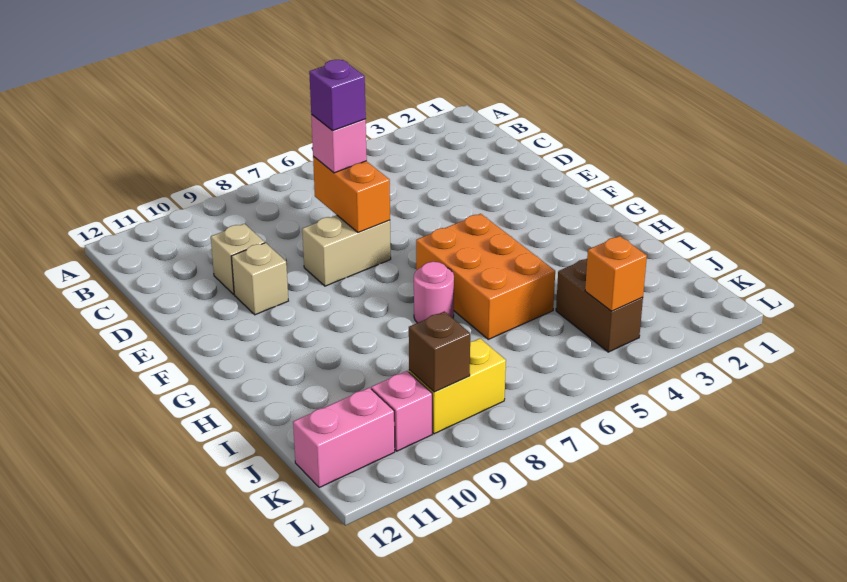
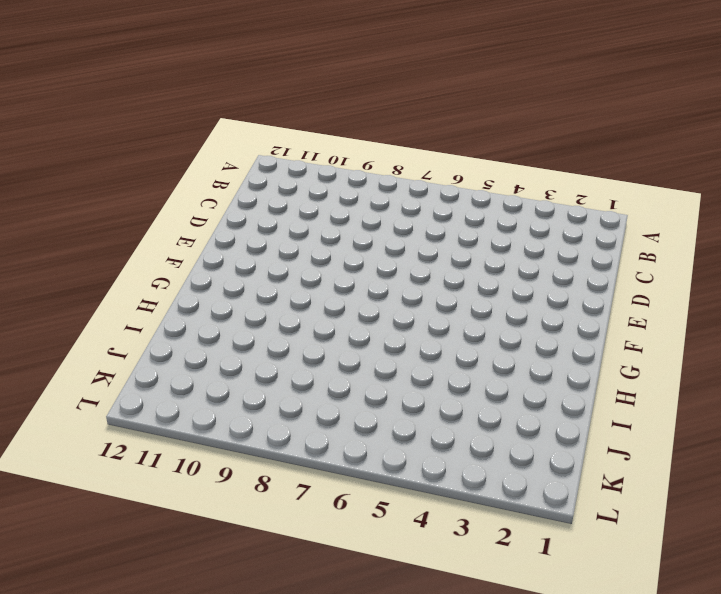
none -> tan 1x1 brick [211,224,265,294]
none -> tan 1x2 brick [302,215,391,286]
none -> tan 1x1 brick [231,243,288,315]

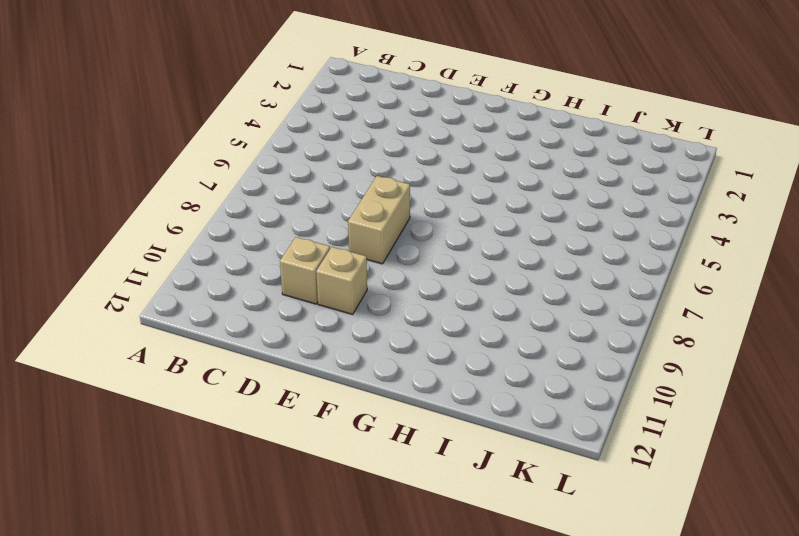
none -> orange 2x3 brick [416,214,555,339]
none -> pink 1x1 round brick [414,262,454,323]
none -> brown 1x2 brick [556,259,643,352]

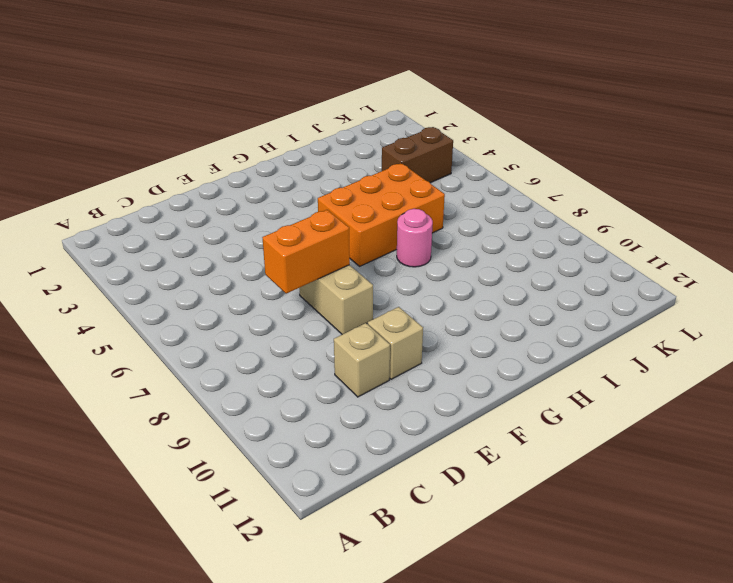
none -> yellow 1x2 brick [409,339,506,434]
none -> pink 1x1 brick [371,371,432,451]
none -> pink 1x2 brick [293,388,395,487]

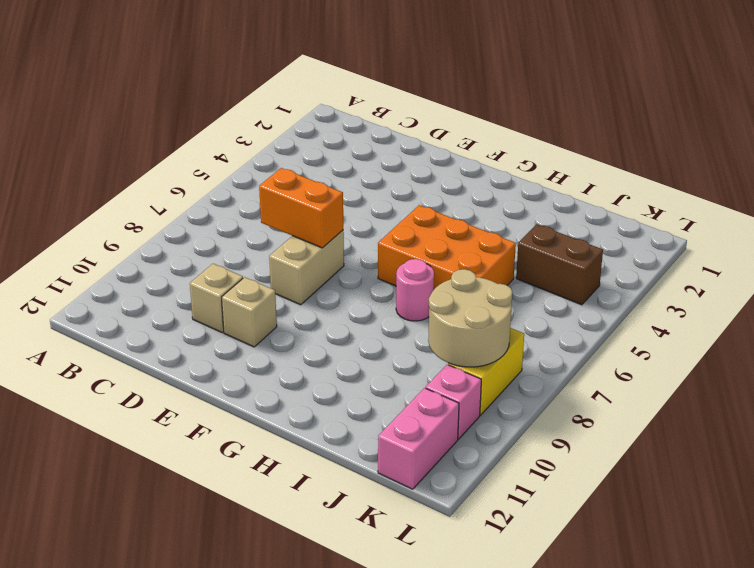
tan 2x2 round brick [428,269,512,367] -> brown 1x1 brick [409,311,470,392]
none -> orange 1x1 brick [585,236,647,311]
none -> pink 1x1 brick [311,114,367,173]
none -> purple 1x1 brick [309,60,366,130]

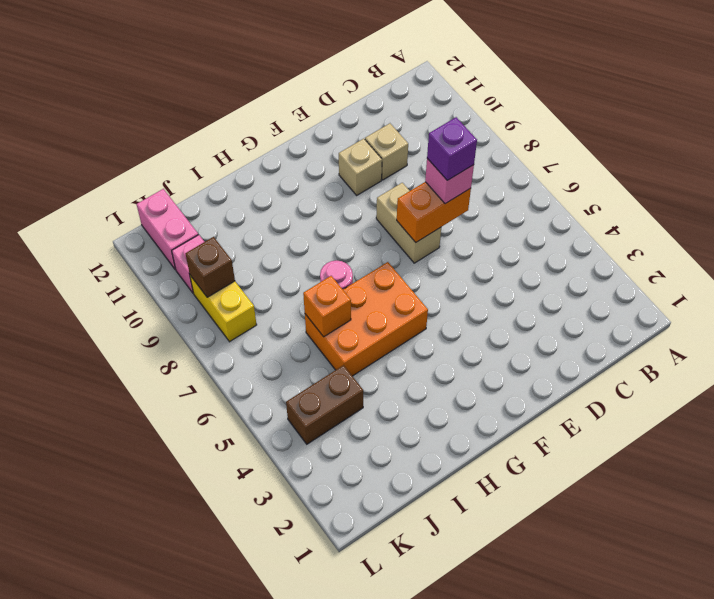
orange 1x1 brick [303,276,351,337] -> orange 1x1 brick moved to [585,236,647,311]

